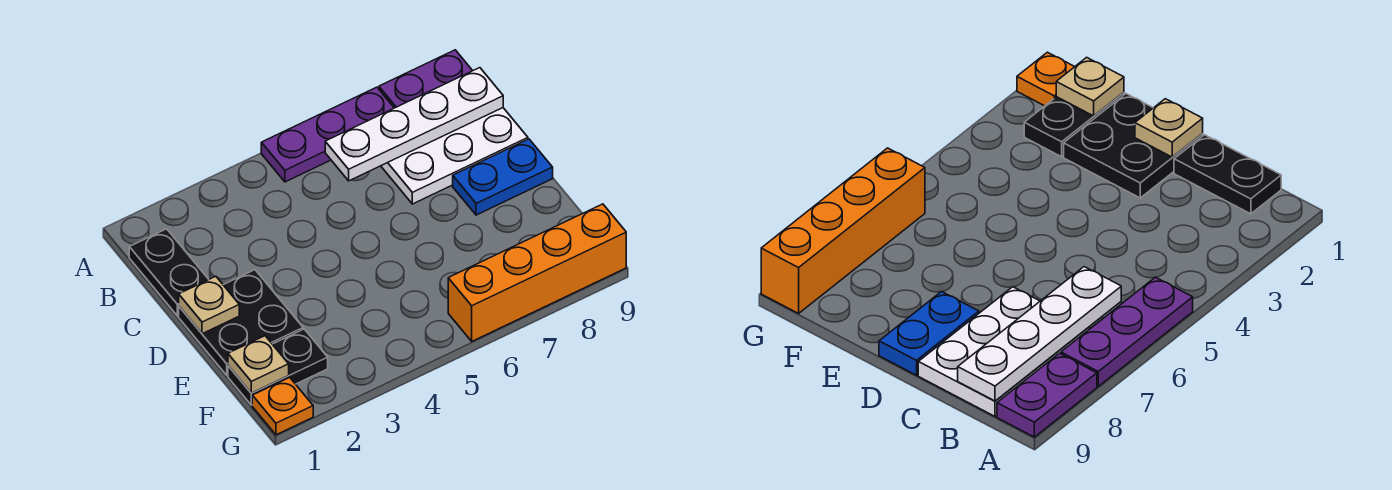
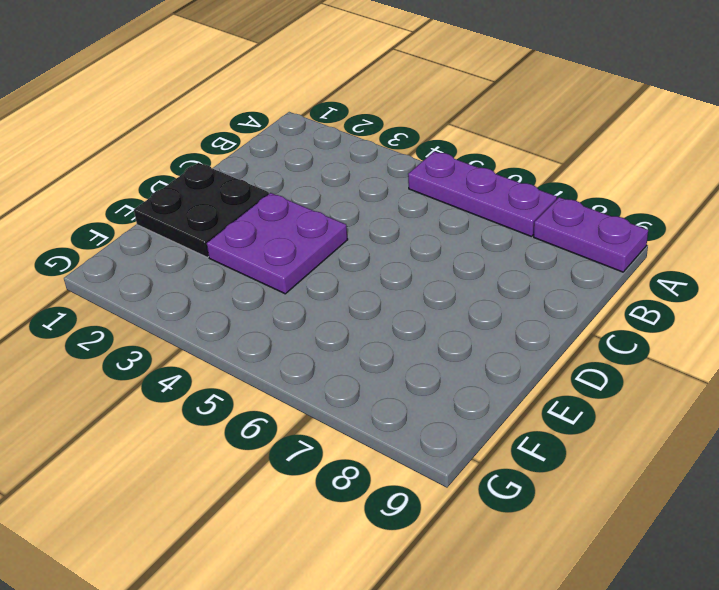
purple 2x2 plate [207,193,348,294] -> none
none -> black 1x2 plate [129,229,209,316]
none -> white 2x3 plate [381,108,528,204]
none -> blue 1x2 plate [453,139,553,215]

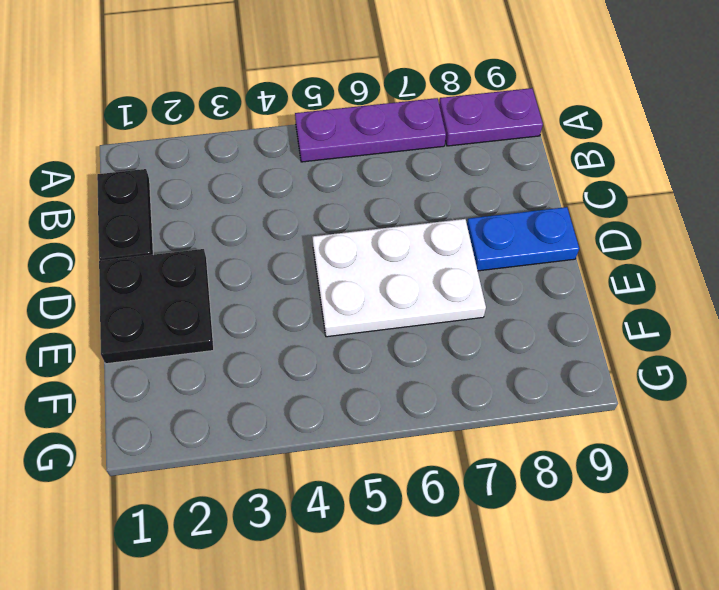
white 2x3 plate [313,219,486,337] -> white 2x3 plate moved to [381,108,528,204]
none -> black 1x2 plate [228,329,328,405]
none -> orange 1x1 plate [252,377,313,435]
none -> orange 1x4 brick [448,204,626,341]

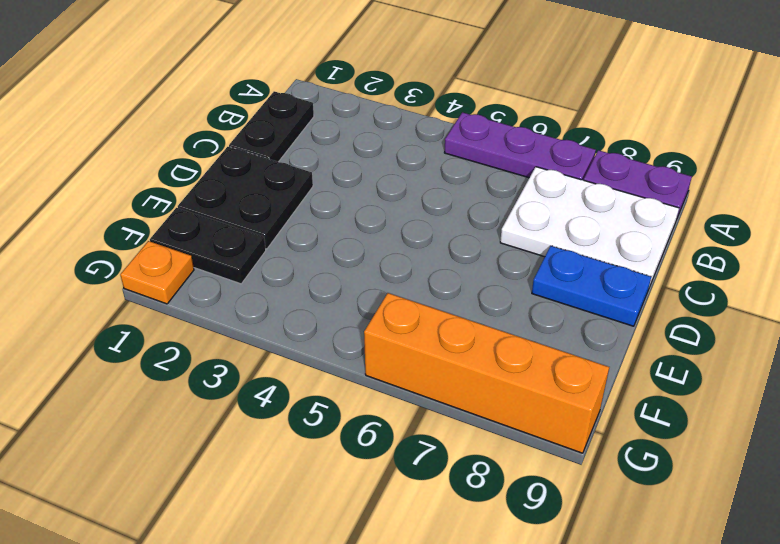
none -> white 1x4 plate [325,68,503,181]
none -> tan 1x1 plate [179,276,239,334]
none -> tan 1x1 plate [228,336,289,393]

